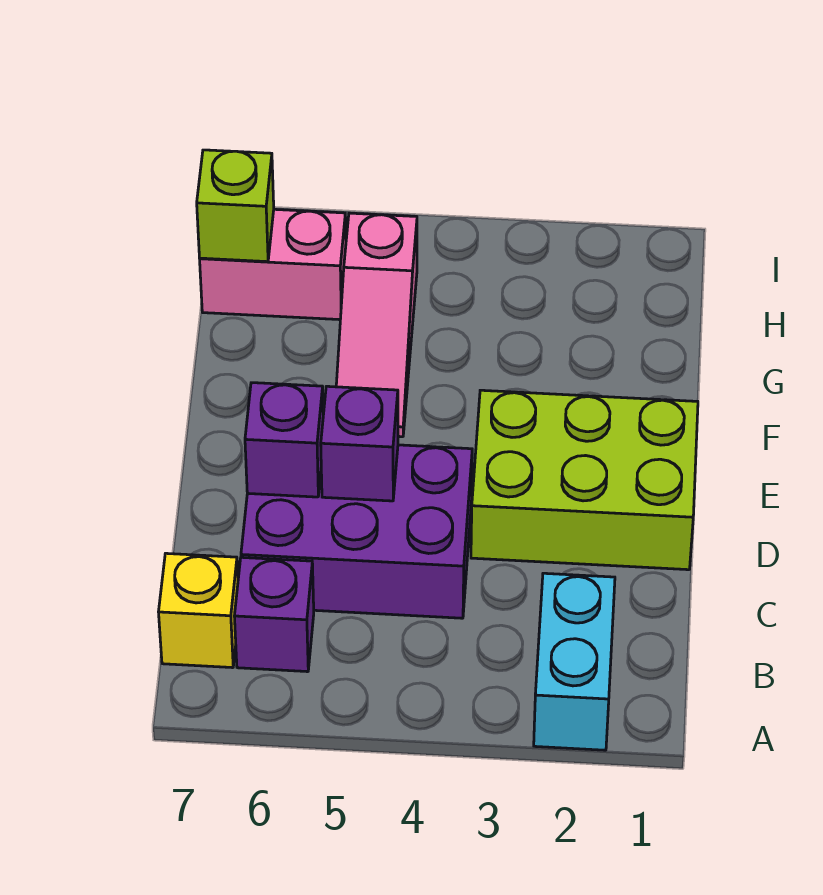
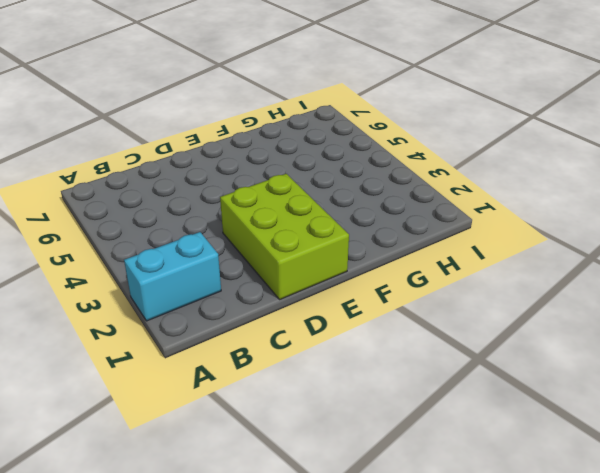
none -> purple 1x1 brick [234,557,314,672]
none -> yellow 1x1 brick [159,553,238,668]

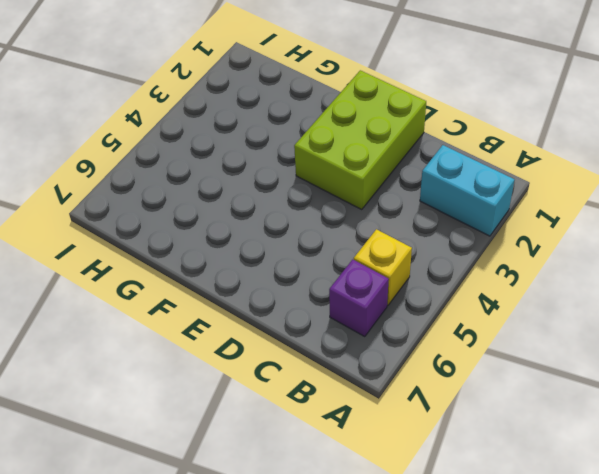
yellow 1x1 brick [354,229,412,305] -> yellow 1x1 brick moved to [159,553,238,668]
none -> purple 2x3 brick [241,445,472,618]
none -> pink 1x3 slope [336,213,417,437]

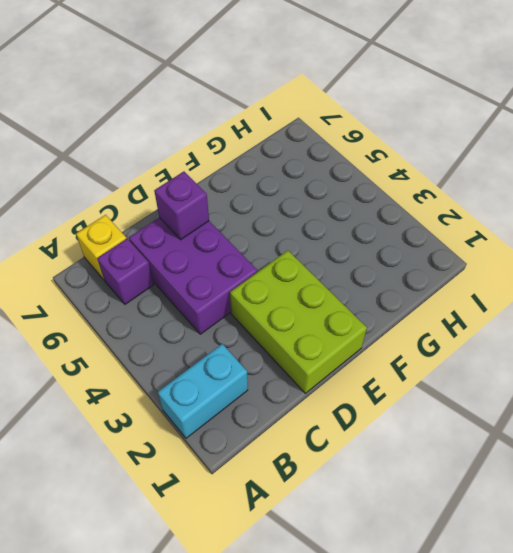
none -> pink 1x3 slope [336,213,417,437]
none -> pink 1x2 brick [200,209,346,320]

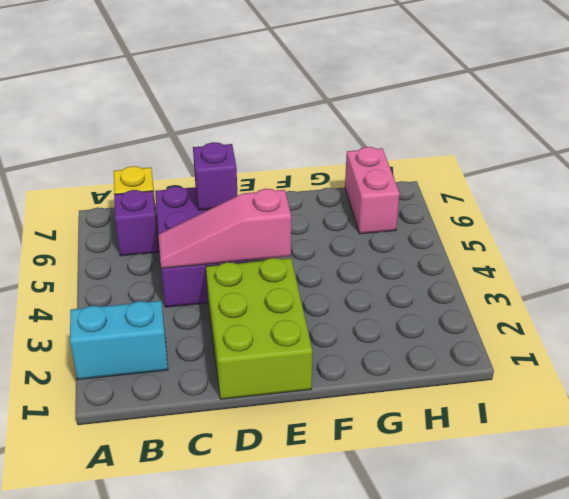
pink 1x3 slope [158,189,291,268] -> pink 1x3 slope moved to [336,213,417,437]
none -> purple 1x1 brick [321,386,398,501]
none -> lime 1x1 brick [197,150,274,262]

